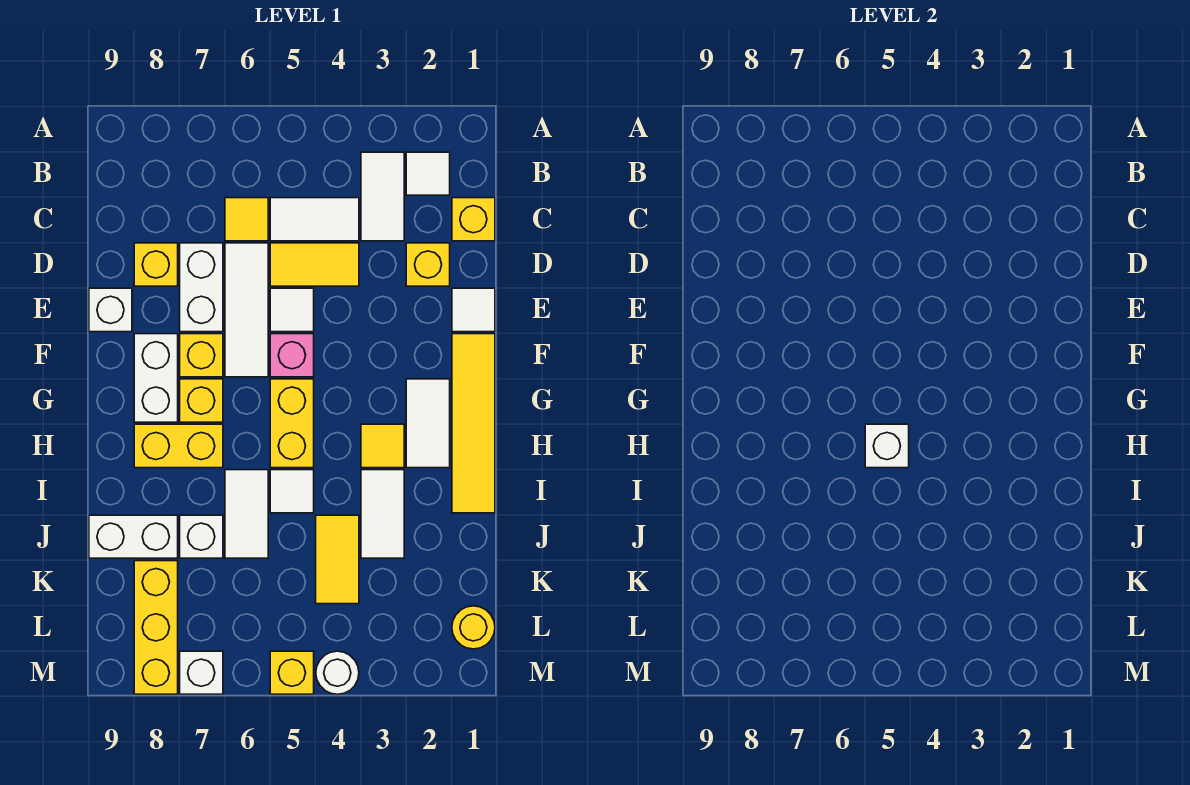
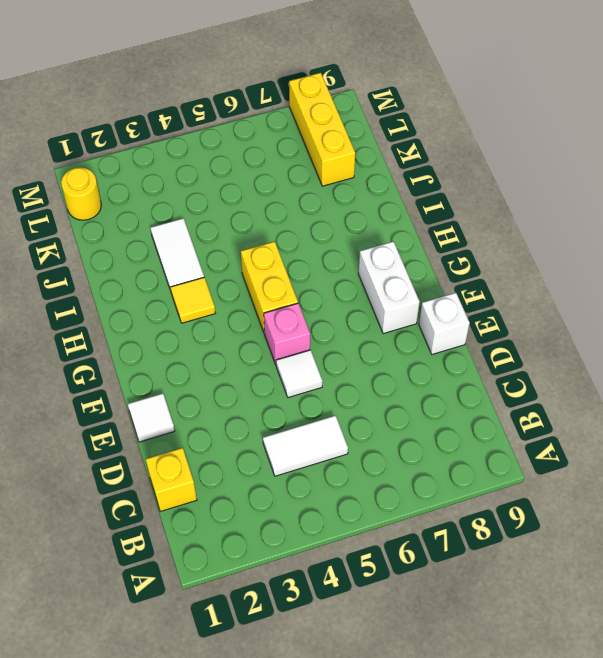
none -> white 1x1 tile [406,152,450,195]
none -> white 1x2 tile [361,152,404,241]
none -> yellow 1x1 tile [225,198,268,241]
none -> yellow 1x1 brick [406,243,450,286]

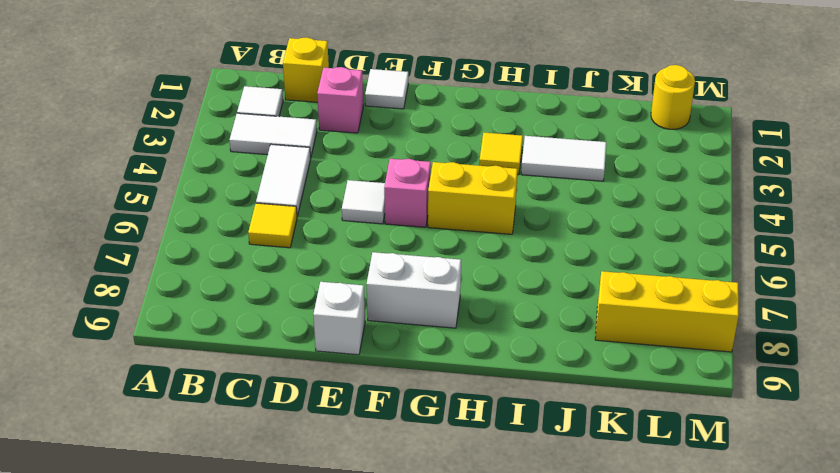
pink 1x1 brick [317,67,363,133] -> yellow 1x1 brick [406,243,450,286]
none -> yellow 1x2 tile [270,243,359,286]
none -> white 1x3 tile [225,243,268,377]
none -> white 1x2 brick [180,243,223,332]
none -> yellow 1x1 brick [134,243,178,286]

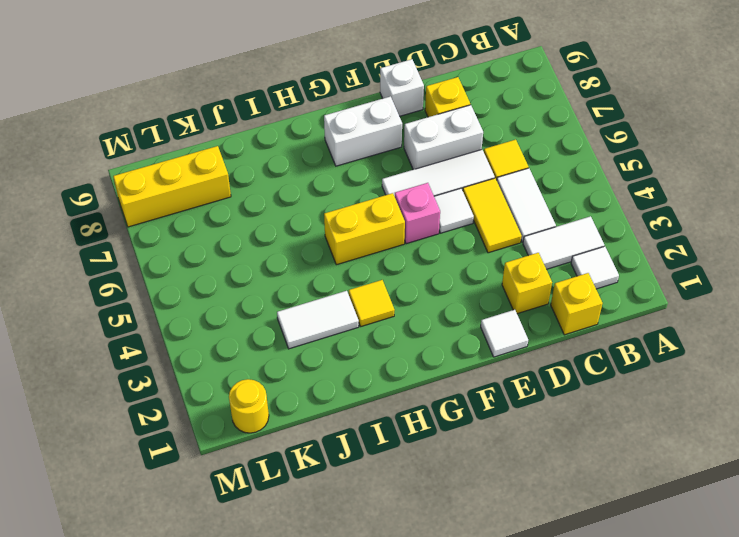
none -> yellow 1x4 tile [452,334,495,513]
none -> yellow 1x1 brick [180,334,223,377]
none -> white 1x2 tile [406,379,450,468]
none -> yellow 1x1 brick [180,379,223,422]

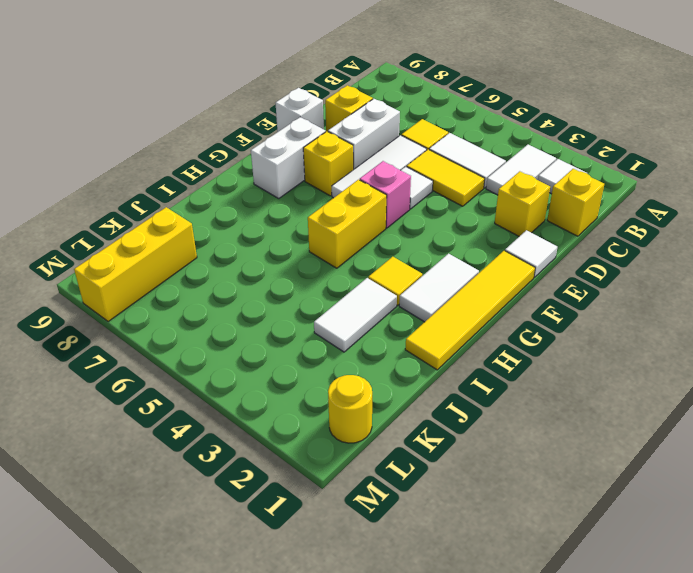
none -> yellow 1x1 brick [180,379,223,422]
none -> yellow 1x2 brick [134,424,223,468]
none -> white 1x1 tile [270,470,314,513]
none -> white 1x2 tile [225,470,268,558]

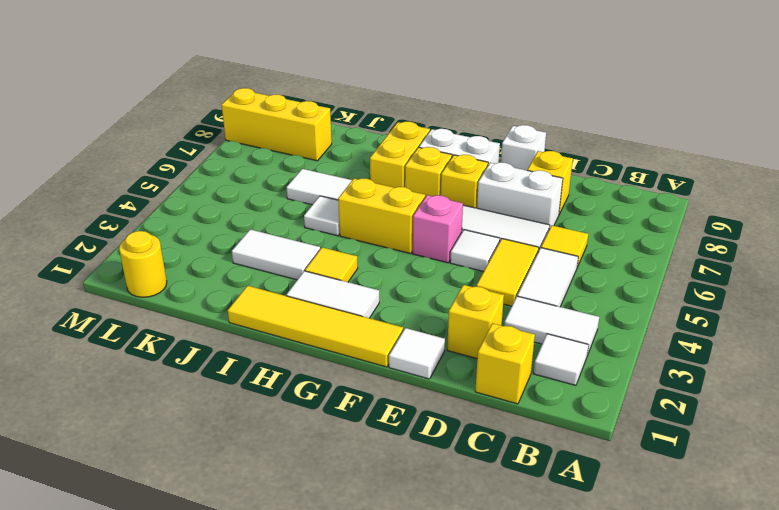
none -> yellow 1x2 tile [316,515,359,604]
none -> white 1x1 brick [180,515,223,558]
none -> white 1x2 brick [89,515,178,558]
none -> white 1x1 round brick [316,651,359,694]

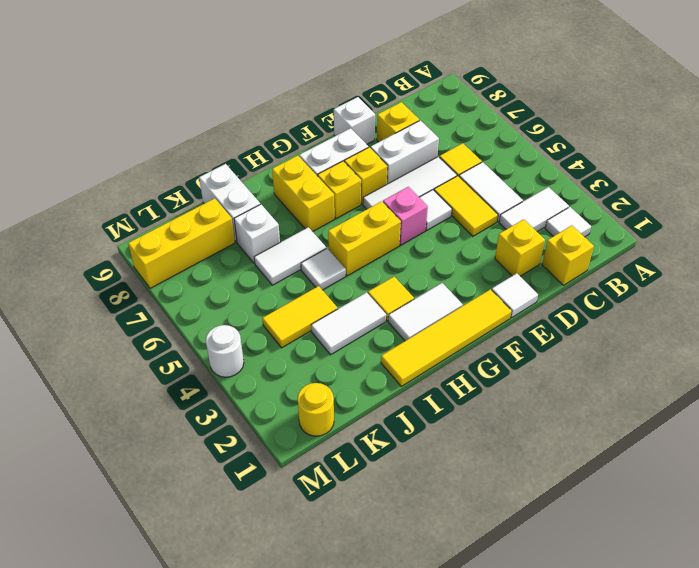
none -> yellow 1x1 brick [270,651,314,694]
none -> white 1x1 brick [180,651,223,694]
none -> white 1x1 brick [865,424,909,468]

